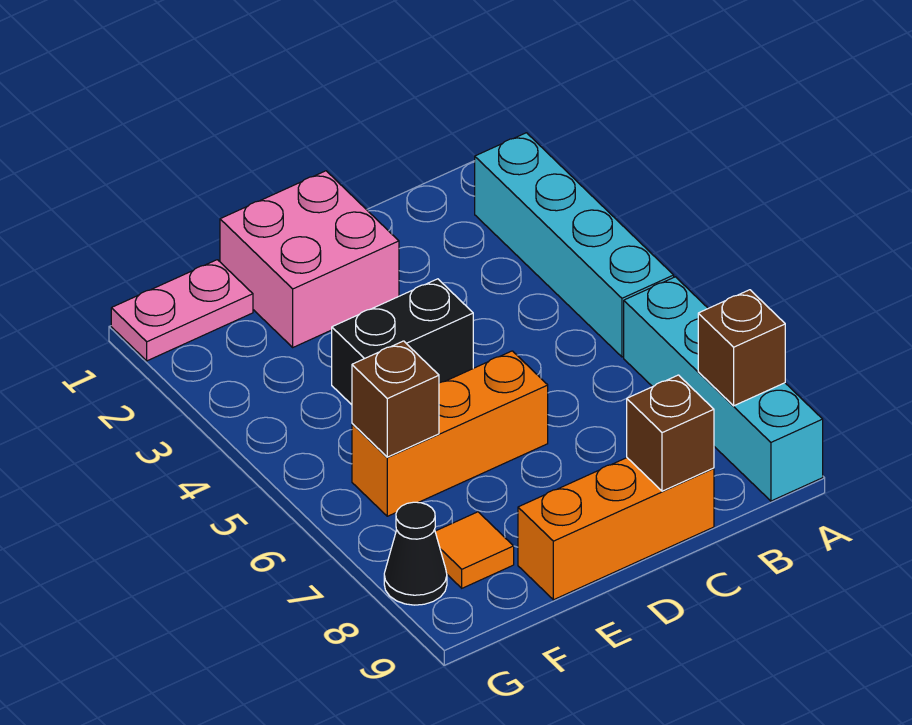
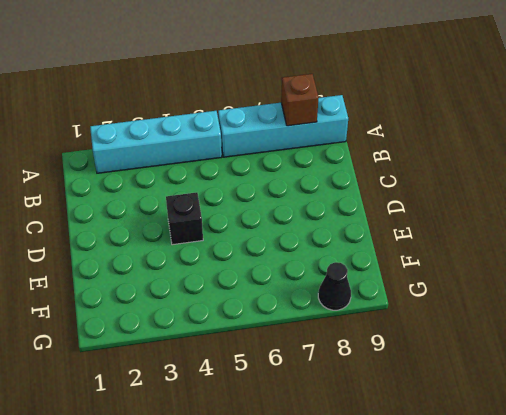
black 1x1 brick [166,192,203,245] -> black 1x2 brick [332,279,473,405]
none -> orange 1x3 brick [518,458,714,600]
none -> pink 2x2 brick [220,171,399,347]
none -> orange 1x3 brick [352,351,548,516]

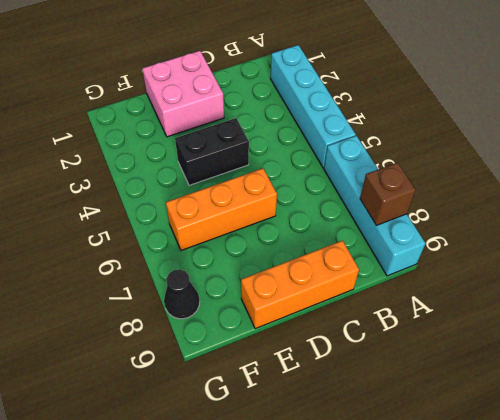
none -> pink 1x2 plate [111,260,253,361]
none -> orange 1x1 tile [435,512,514,588]
none -> brown 1x1 brick [627,375,714,491]

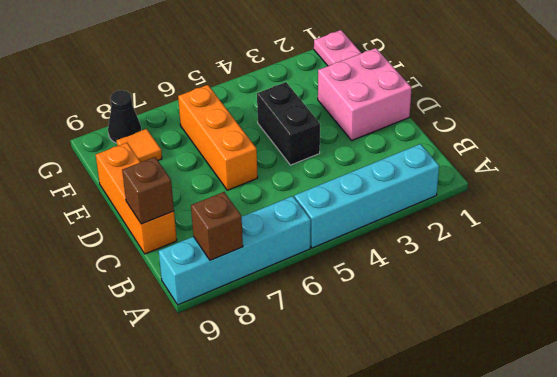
none -> brown 1x1 brick [352,341,439,457]

